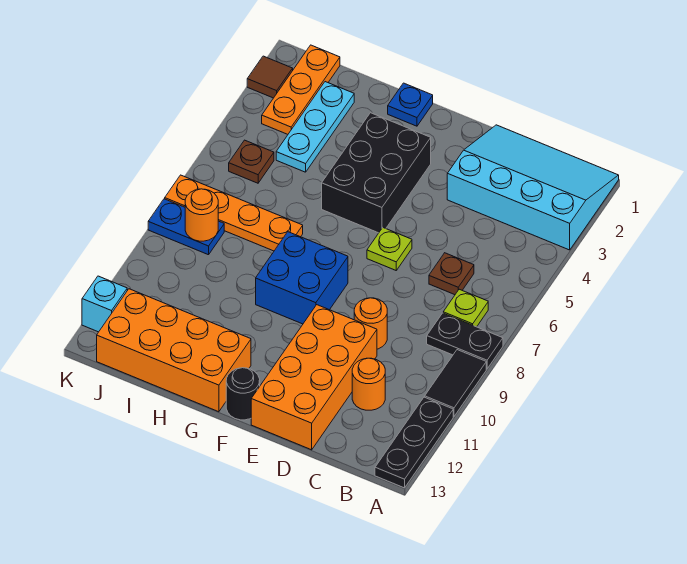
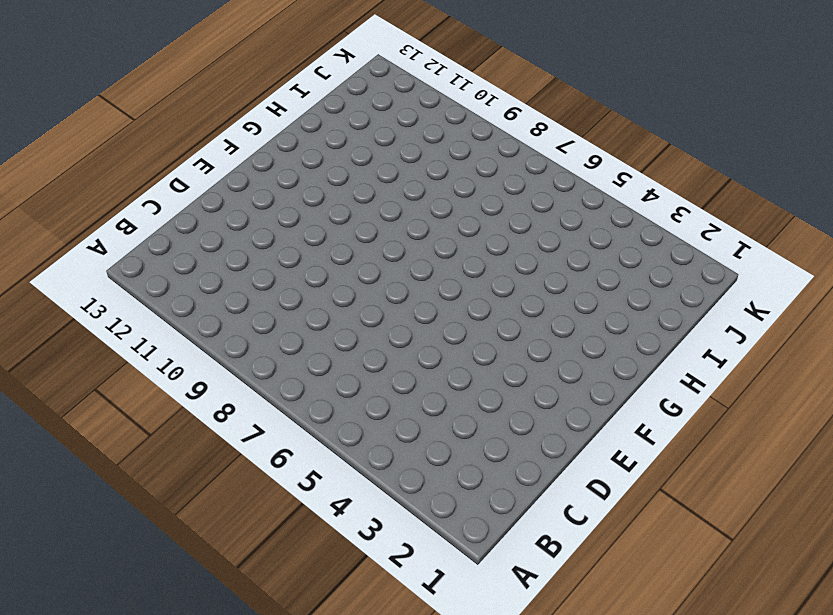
none -> cyan 3x4 slope [447,125,619,250]
none -> black 1x2 plate [427,313,503,369]
none -> black 1x2 tile [425,350,486,416]

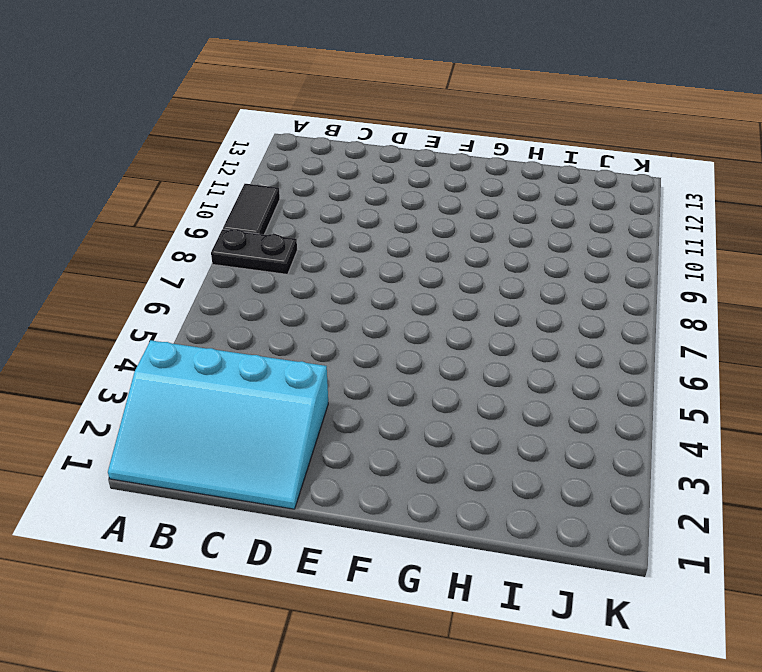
none -> black 1x3 plate [375,397,453,488]
none -> lime 1x1 plate [443,289,488,327]
none -> brown 1x1 plate [429,253,474,295]

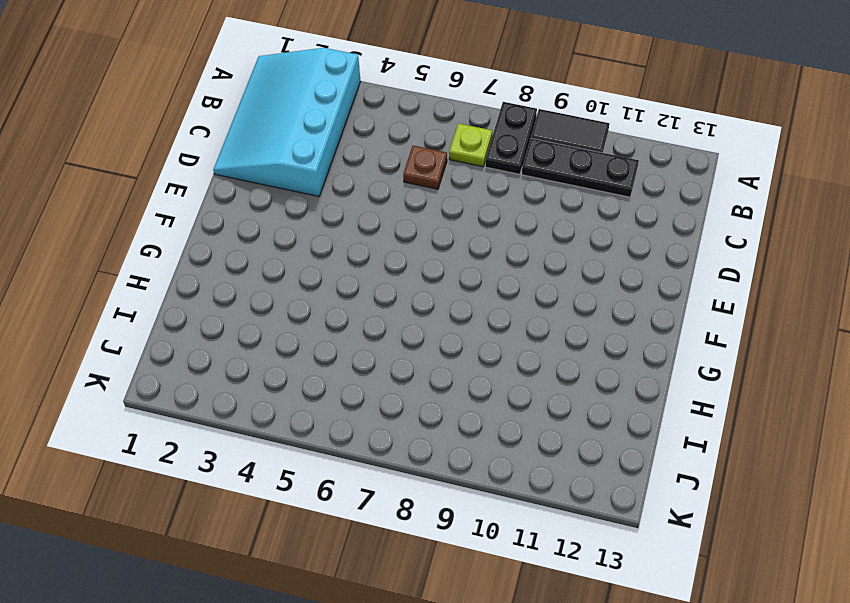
black 1x3 plate [522,138,639,197] -> black 1x3 plate moved to [375,397,453,488]
none -> orange 1x1 round brick [352,358,385,410]
none -> orange 1x1 round brick [354,298,387,349]
none -> orange 2x4 brick [251,305,377,450]

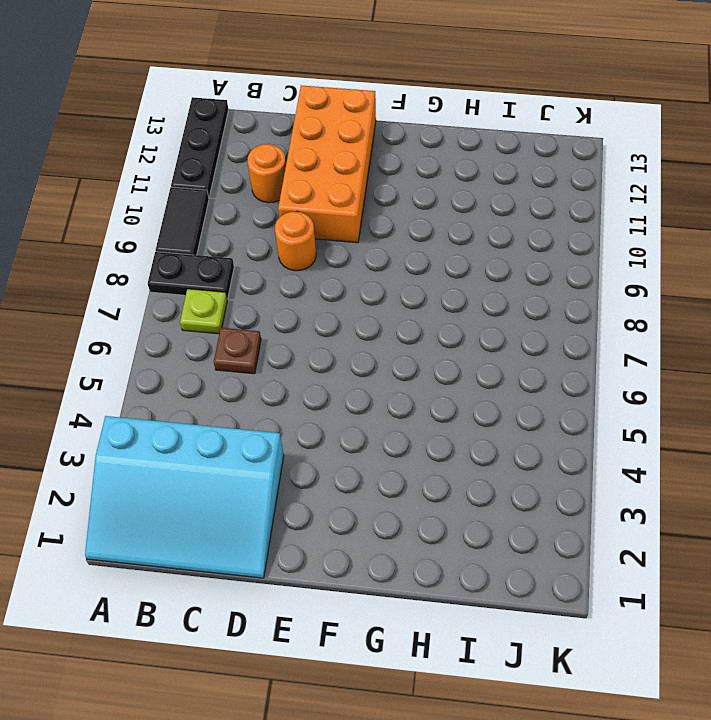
none -> lime 1x1 plate [367,228,412,270]
none -> black 2x3 brick [322,113,431,233]
none -> blue 2x2 brick [256,232,348,324]

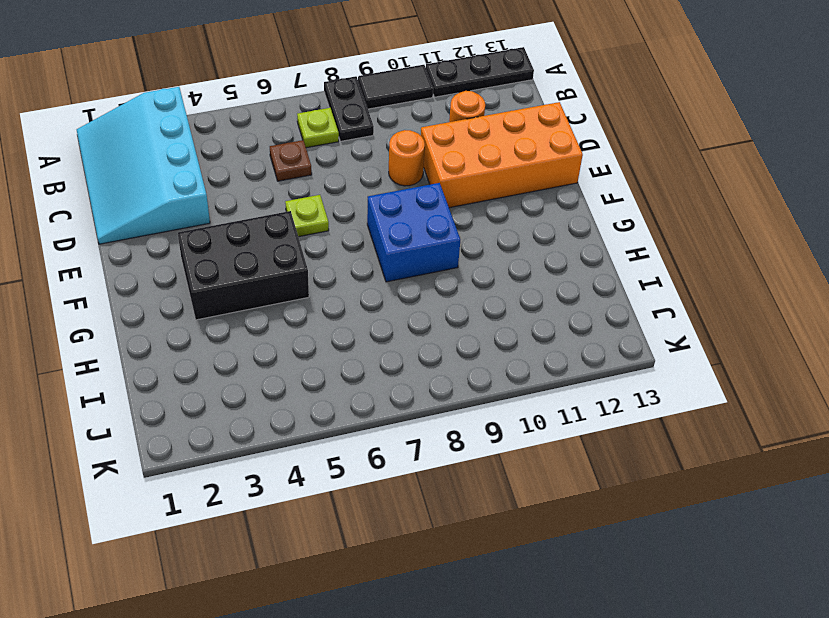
none -> black 1x1 round brick [226,368,260,420]
none -> blue 1x1 plate [388,83,433,126]
none -> orange 2x4 brick [97,289,251,412]

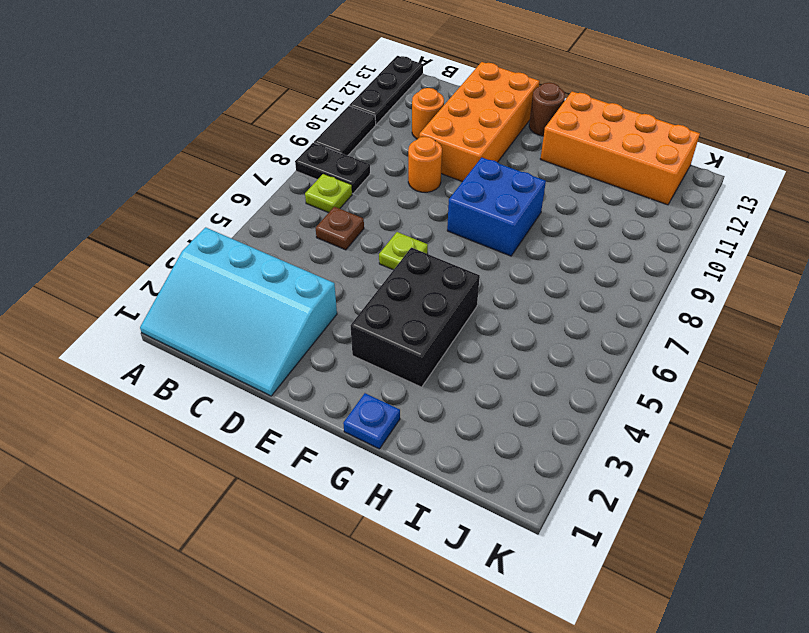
brown 1x1 round brick [529,82,565,136] -> black 1x1 round brick [226,368,260,420]
none -> orange 1x4 plate [165,175,303,251]
none -> cyan 1x3 plate [276,82,354,172]
none -> orange 1x3 plate [262,45,340,134]

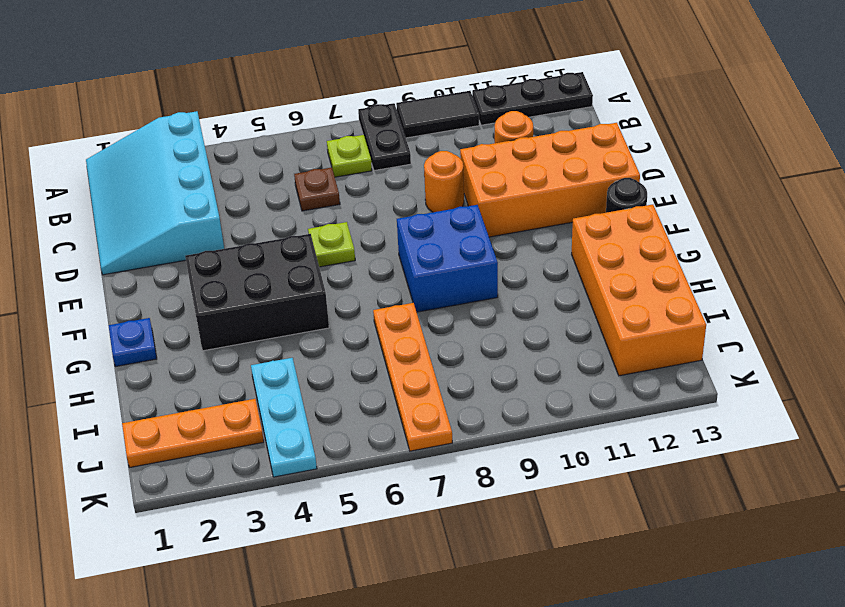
cyan 1x3 plate [251,358,317,477] -> cyan 1x3 plate turned to [276,82,354,172]
none -> brown 1x1 plate [229,140,274,183]
none -> blue 1x2 plate [148,199,224,255]
none -> brown 1x1 tile [247,56,293,98]

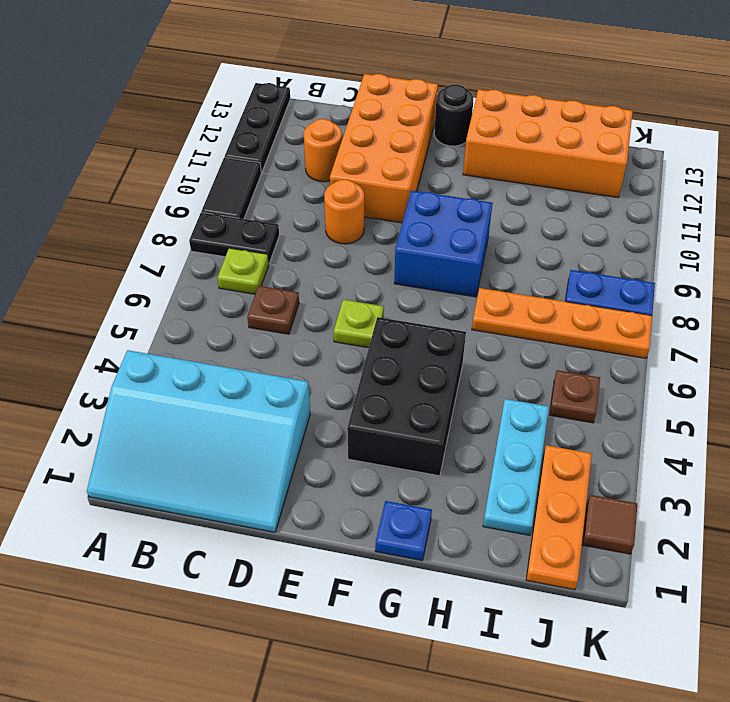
none -> cyan 1x1 brick [82,276,127,332]
none -> orange 1x1 round brick [185,189,218,241]

